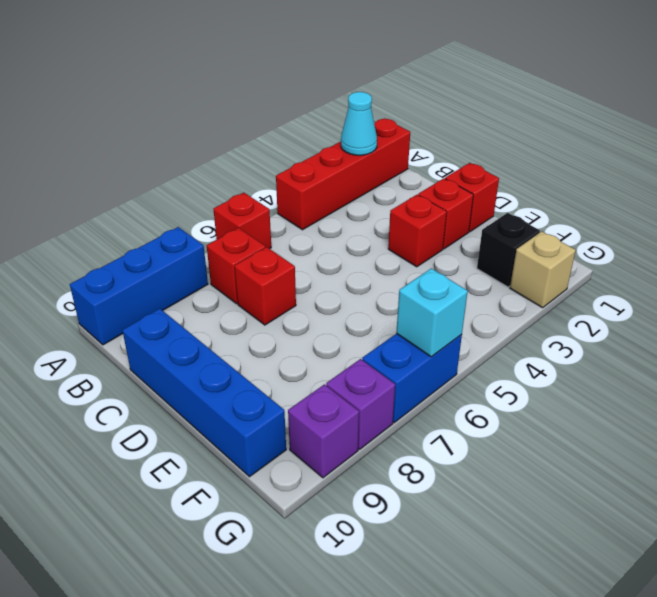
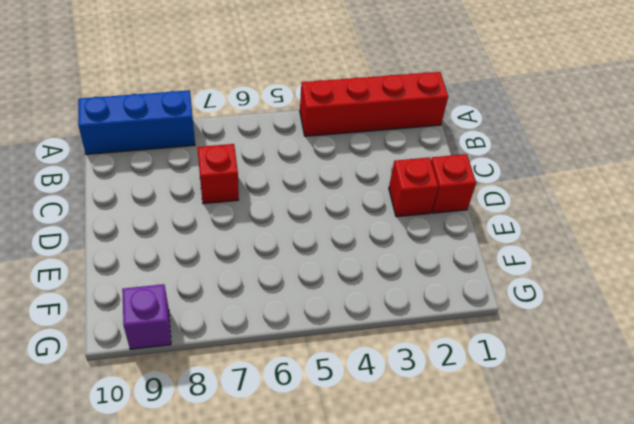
none -> red 1x1 brick [214,193,271,249]
none -> red 1x1 brick [207,228,265,304]
none -> blue 1x4 brick [122,309,286,477]

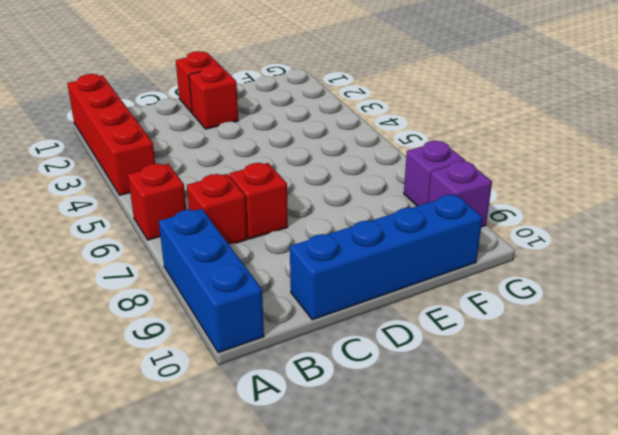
none -> red 1x1 brick [388,195,447,267]
none -> black 1x1 brick [477,213,540,287]
none -> tan 1x1 brick [510,231,576,308]

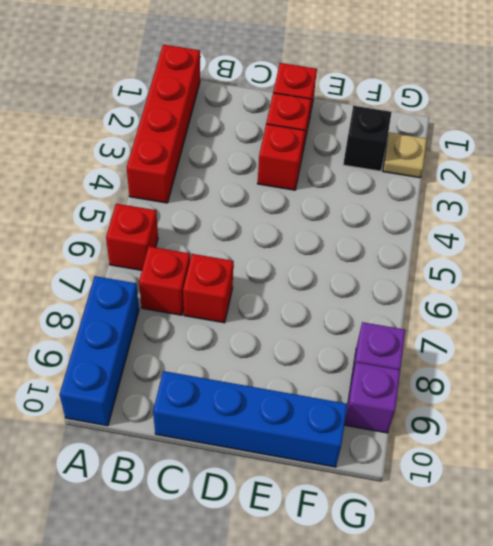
tan 1x1 plate [383,133,427,178] -> tan 1x1 brick [510,231,576,308]
none -> blue 1x2 brick [362,333,462,423]
none -> cyan 1x1 cone [341,92,377,155]
none -> cyan 1x1 brick [396,268,468,357]

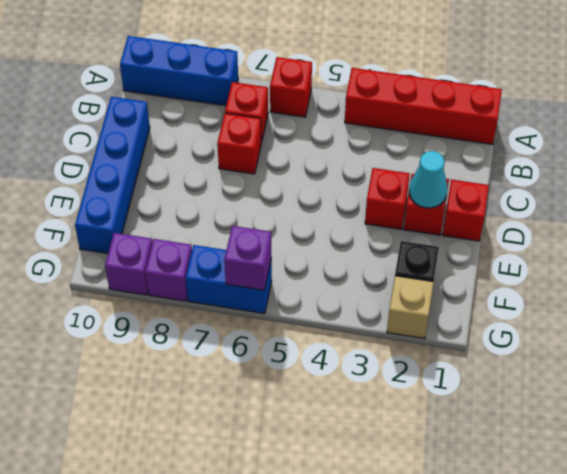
cyan 1x1 cone [409,151,448,208] -> cyan 1x1 cone moved to [341,92,377,155]
purple 1x1 brick [224,226,271,290] -> cyan 1x1 brick [396,268,468,357]

